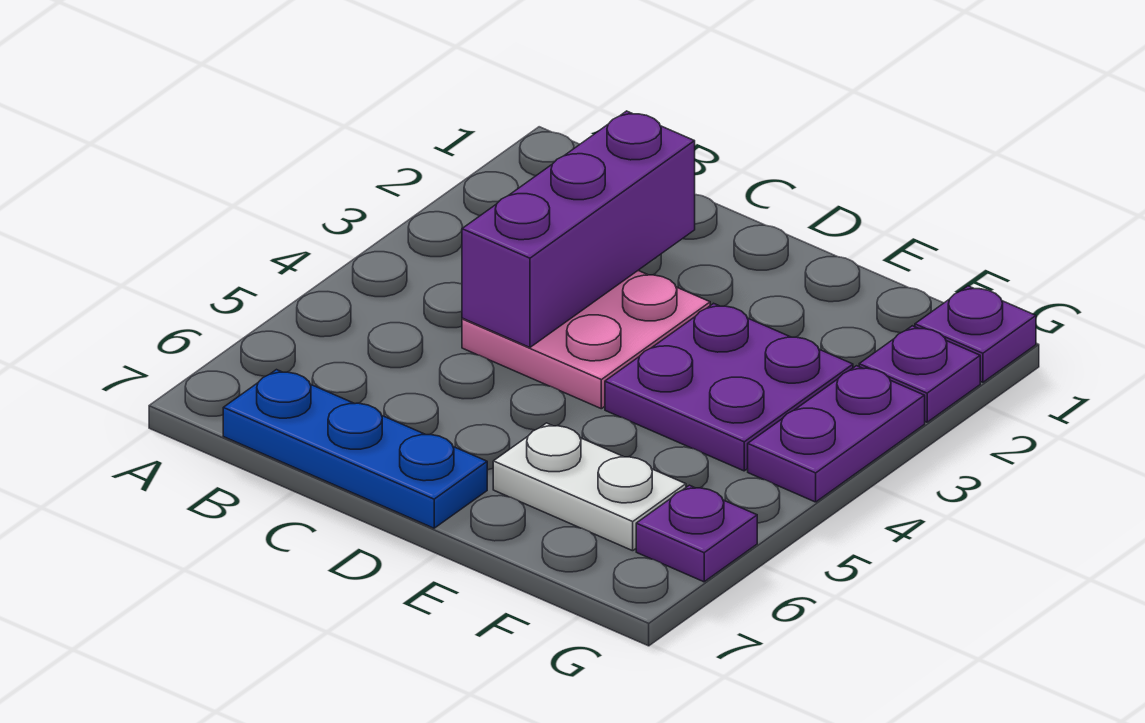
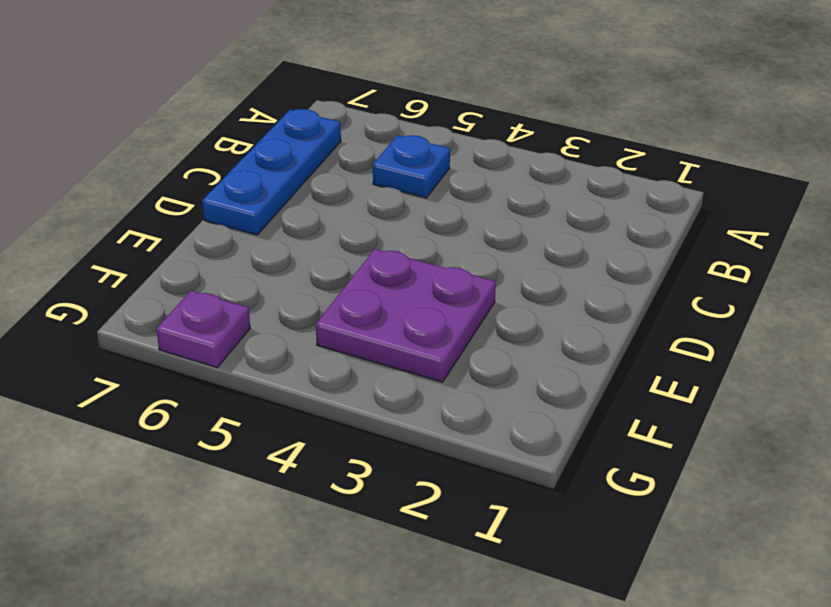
blue 1x1 plate [373,135,450,198] -> none
none -> pink 2x2 plate [462,271,710,409]
none -> white 1x2 plate [493,423,686,551]

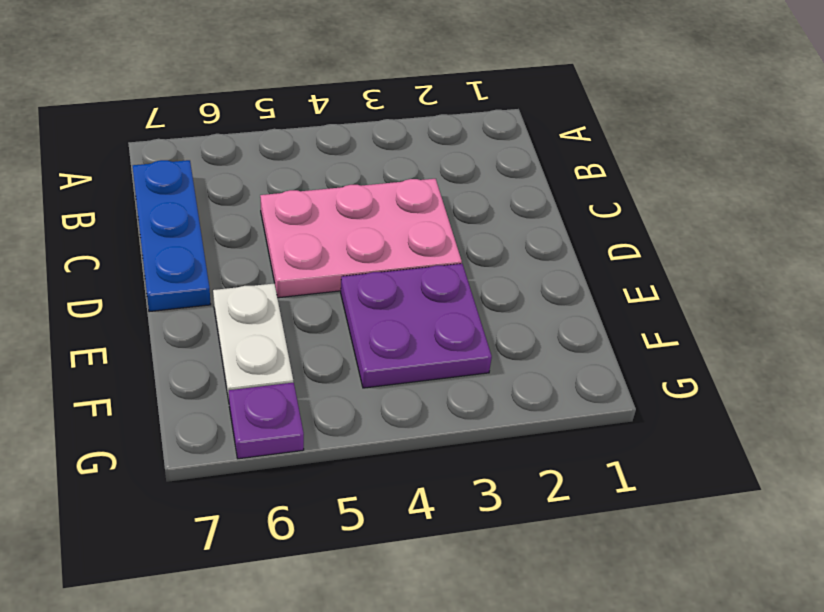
pink 2x3 plate [260,179,462,298] -> pink 2x2 plate [462,271,710,409]
none -> purple 1x1 plate [915,286,1036,382]
none -> purple 1x1 plate [859,326,980,422]

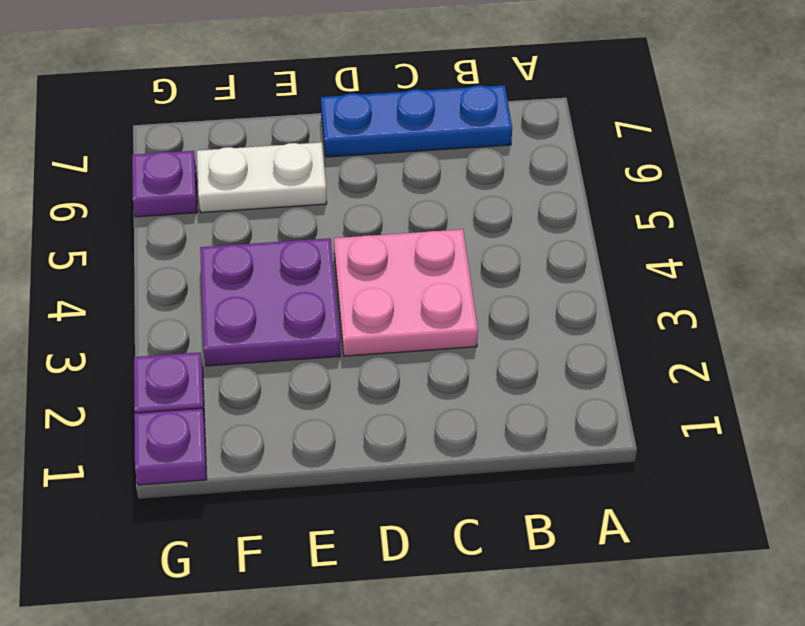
none -> purple 1x2 plate [748,366,925,502]
none -> purple 1x3 brick [462,111,695,347]

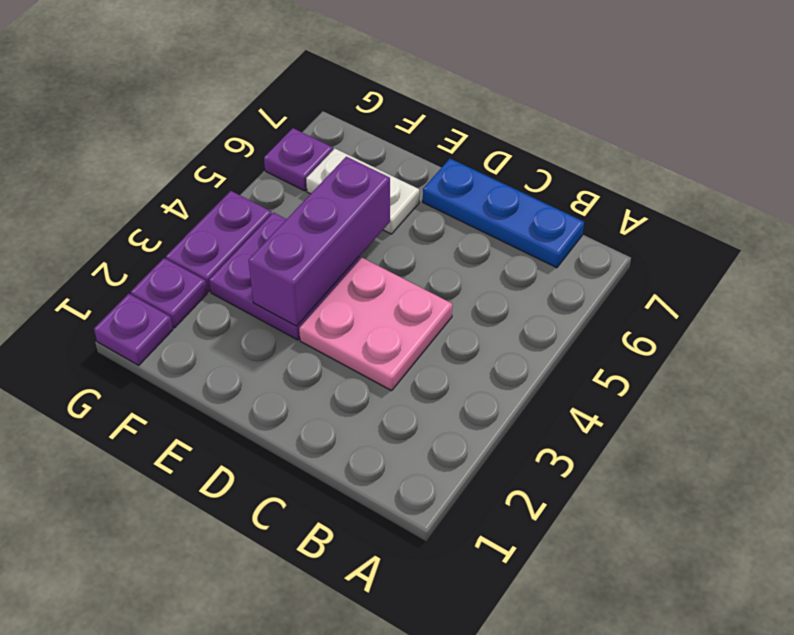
purple 1x3 brick [248,157,390,326] -> purple 1x3 brick moved to [462,111,695,347]

